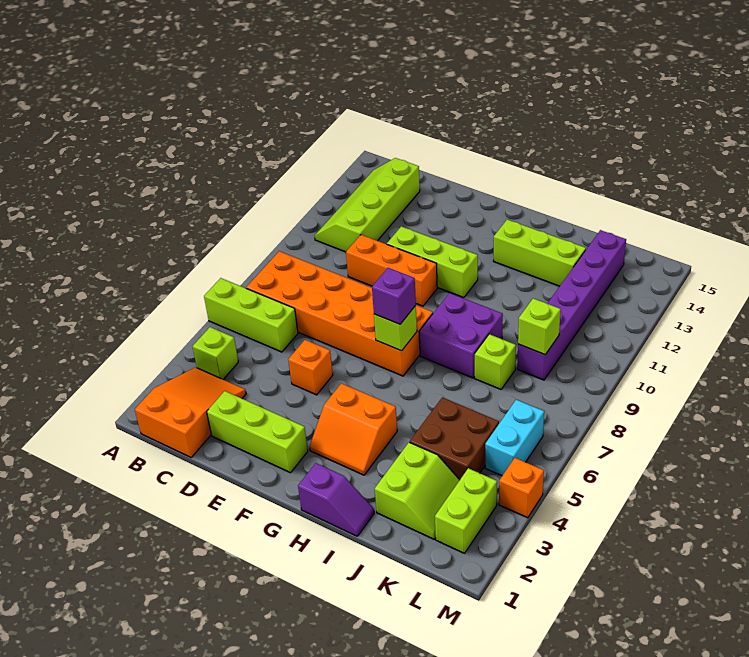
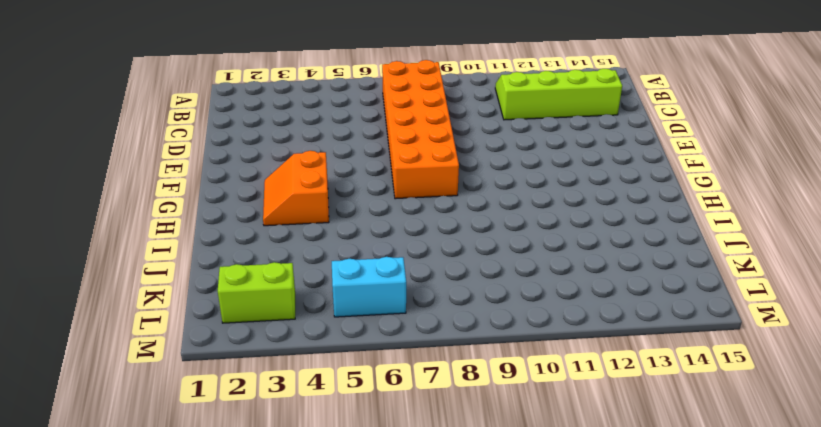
none -> lime 1x3 brick [204,278,298,352]
none -> orange 2x3 slope [135,367,246,457]
none -> lime 1x1 brick [193,327,238,379]

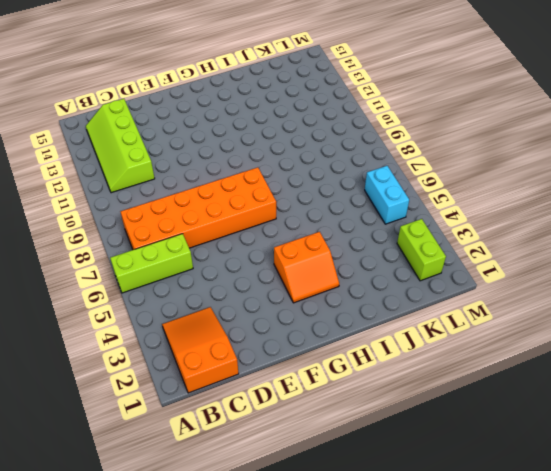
none -> lime 1x1 brick [193,327,238,379]
none -> lime 1x3 brick [207,391,308,473]
none -> orange 1x3 brick [346,235,437,306]

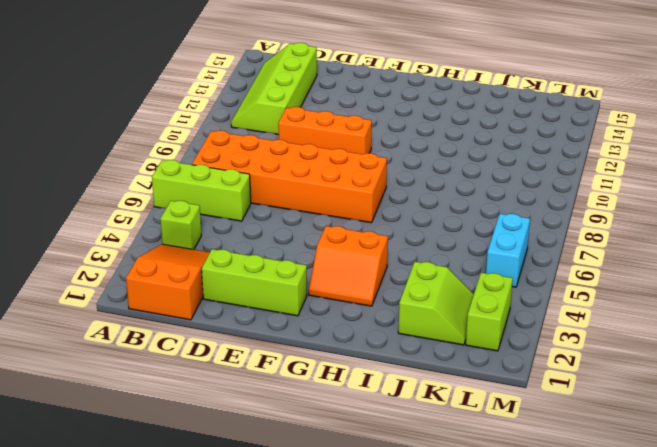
none -> orange 1x1 brick [288,340,333,395]
none -> lime 1x3 brick [387,226,478,298]
none -> purple 1x2 slope [298,463,374,536]

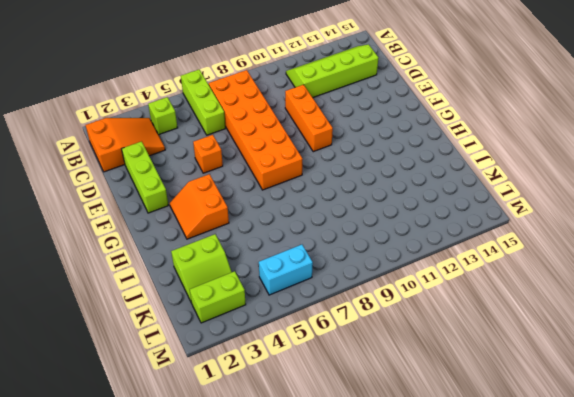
none -> lime 1x3 brick [387,226,478,298]
none -> purple 1x2 slope [298,463,374,536]
none -> purple 2x2 brick [419,293,503,378]

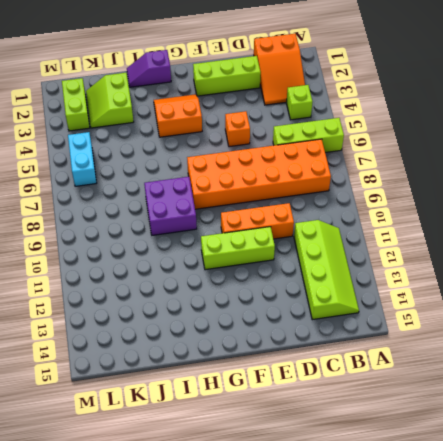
none -> lime 1x3 brick [494,220,586,286]
none -> brown 2x2 brick [410,397,499,479]
none -> lime 1x1 brick [475,334,516,389]

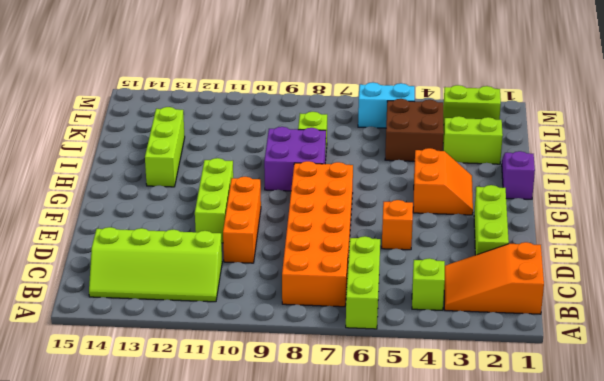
none -> purple 1x6 brick [517,230,626,380]
none -> orange 1x1 brick [499,458,544,518]
none -> lime 1x1 brick [374,306,417,351]

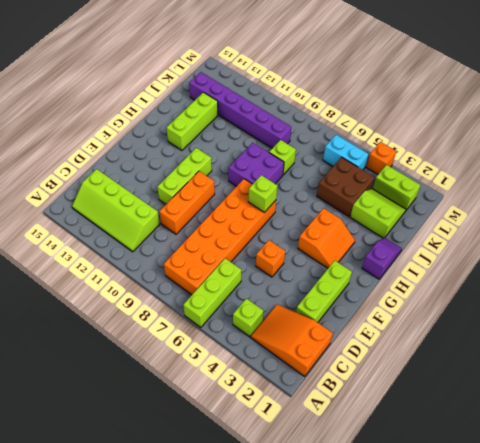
none -> lime 1x1 brick [518,298,561,355]
none -> purple 1x1 brick [372,268,416,324]

